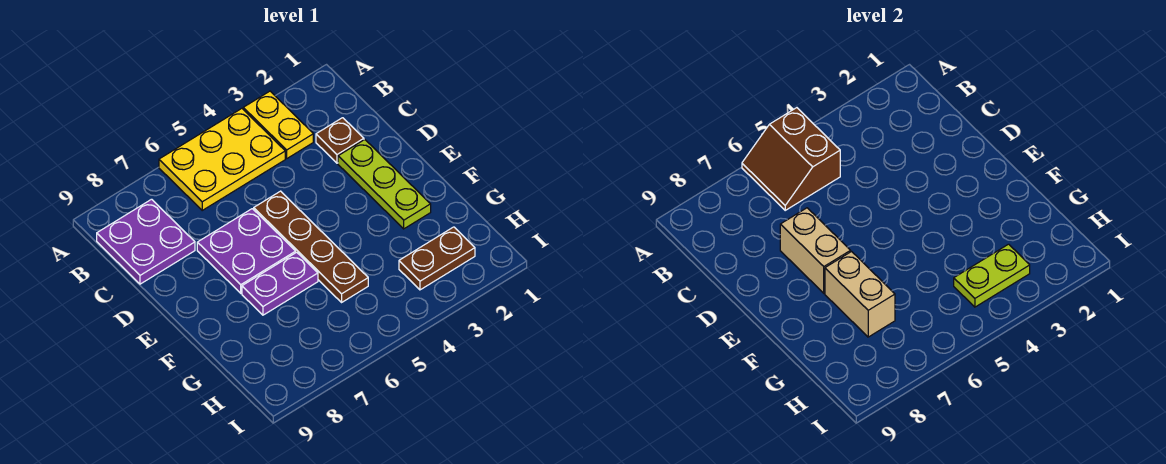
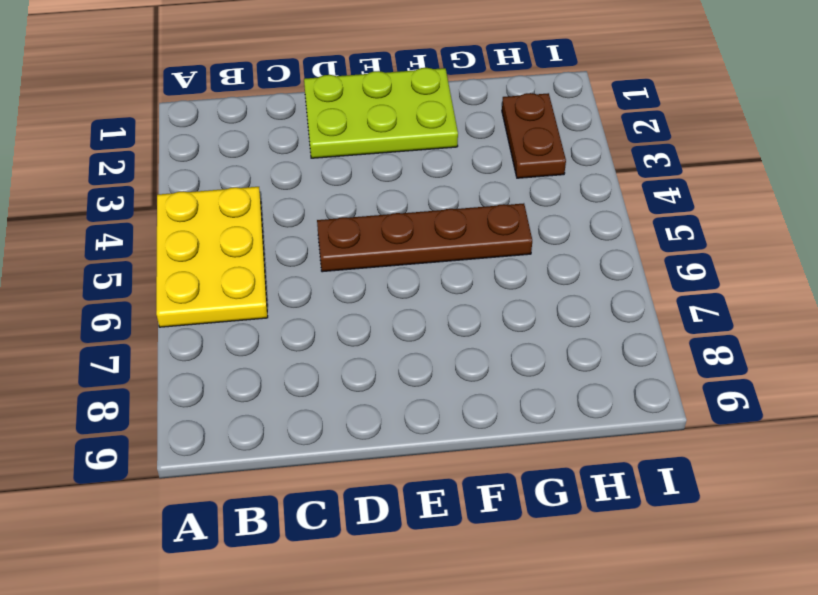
lime 2x3 plate [304,68,458,158] -> lime 1x3 plate [338,140,431,229]
none -> yellow 1x2 plate [243,91,313,158]
none -> purple 2x2 plate [97,199,195,284]
none -> brown 1x1 plate [316,118,364,163]

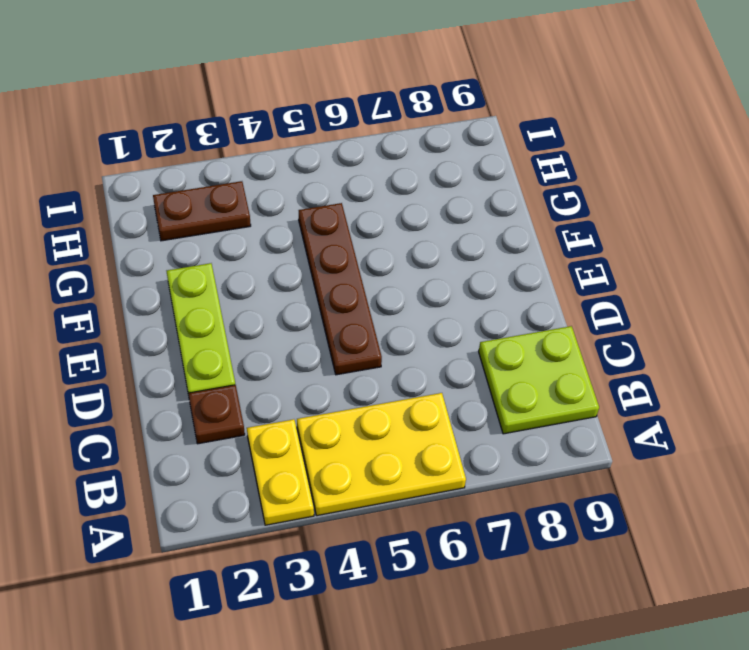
lime 2x2 plate [479,326,599,434] -> purple 2x2 plate [97,199,195,284]
none -> purple 2x2 plate [197,209,296,293]
none -> purple 1x2 plate [242,252,318,315]
none -> brown 2x2 slope [742,108,840,210]

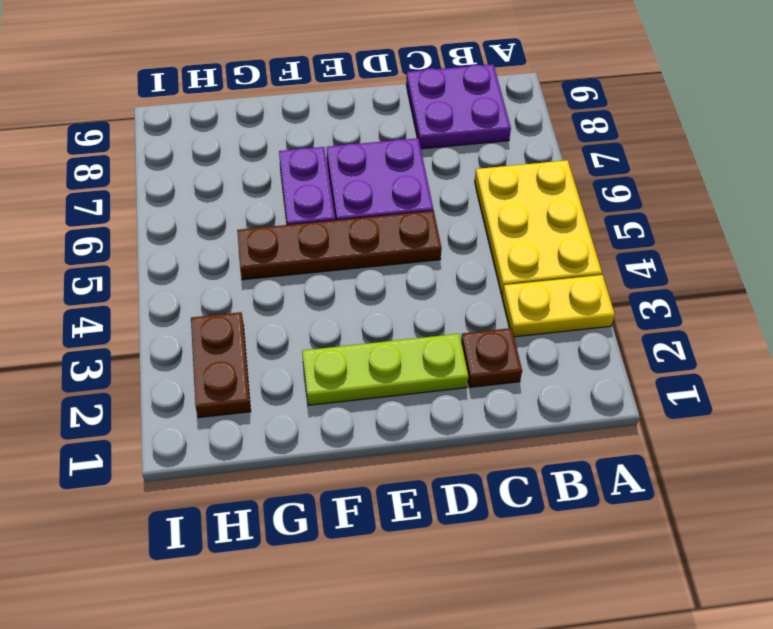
none -> brown 2x2 slope [742,108,840,210]
none -> tan 1x2 brick [780,208,851,293]
none -> tan 1x2 brick [825,252,895,337]

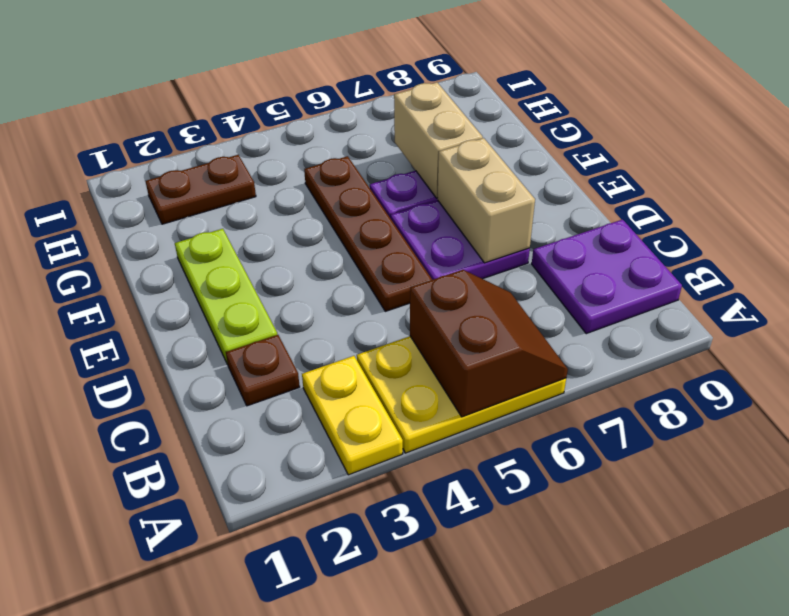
none -> lime 1x2 plate [954,244,1030,307]

